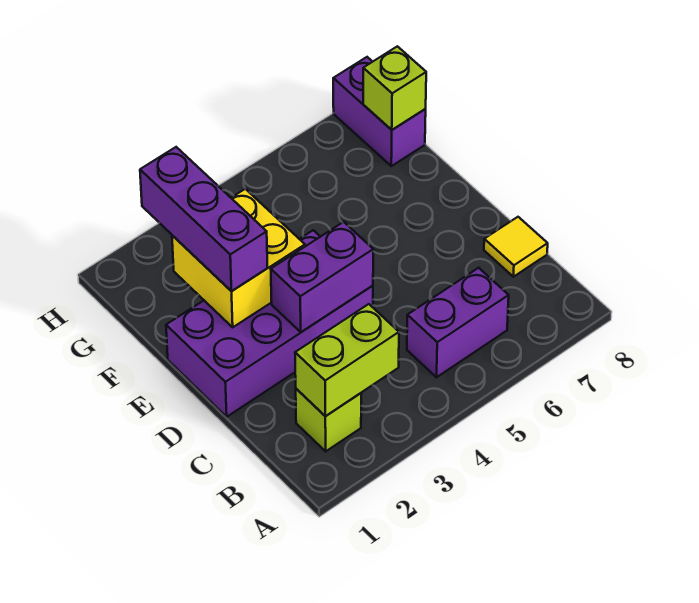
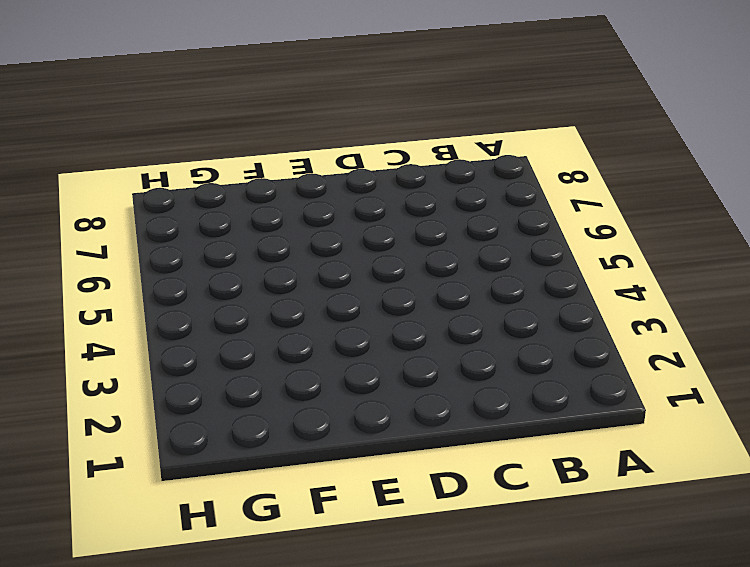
none -> lime 1x1 brick [296,389,361,451]
none -> purple 1x2 brick [407,268,509,377]

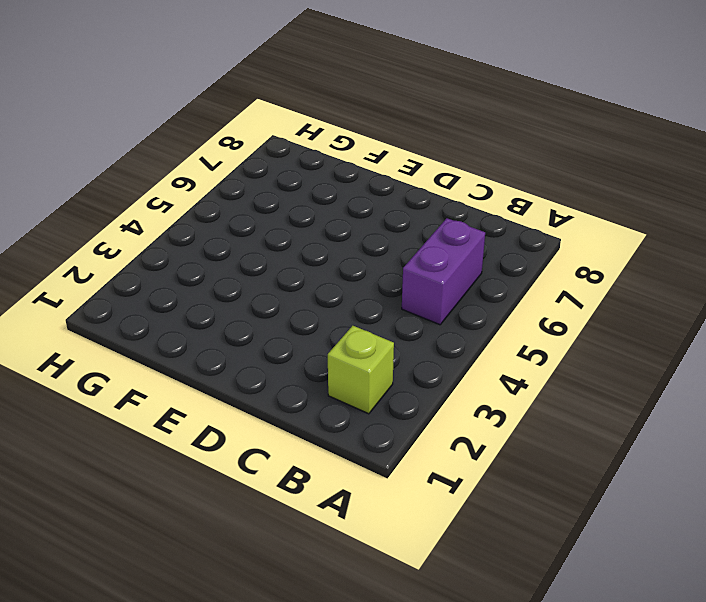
none -> yellow 1x1 tile [484,217,548,277]
none -> purple 2x4 brick [166,230,373,417]

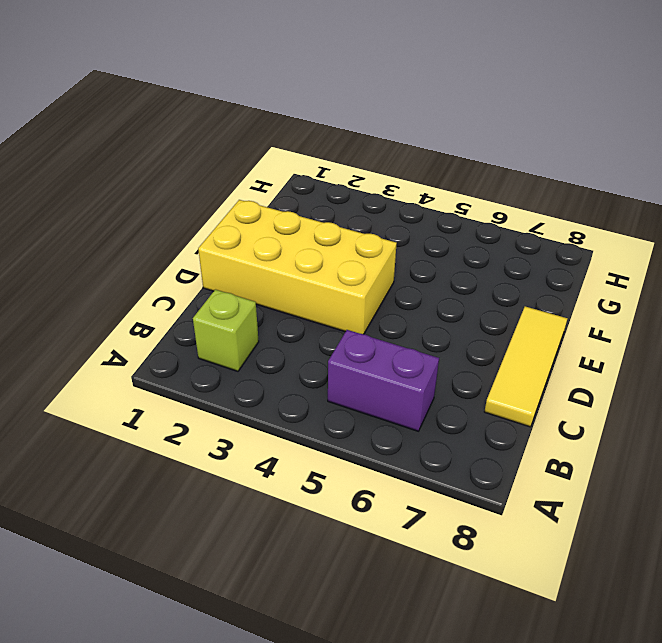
yellow 1x3 tile [484,306,567,427] -> yellow 1x1 tile [484,217,548,277]
yellow 2x4 brick [198,200,397,334] -> purple 2x4 brick [166,230,373,417]
none -> purple 1x2 brick [333,57,426,166]
none -> lime 1x2 brick [295,304,399,416]

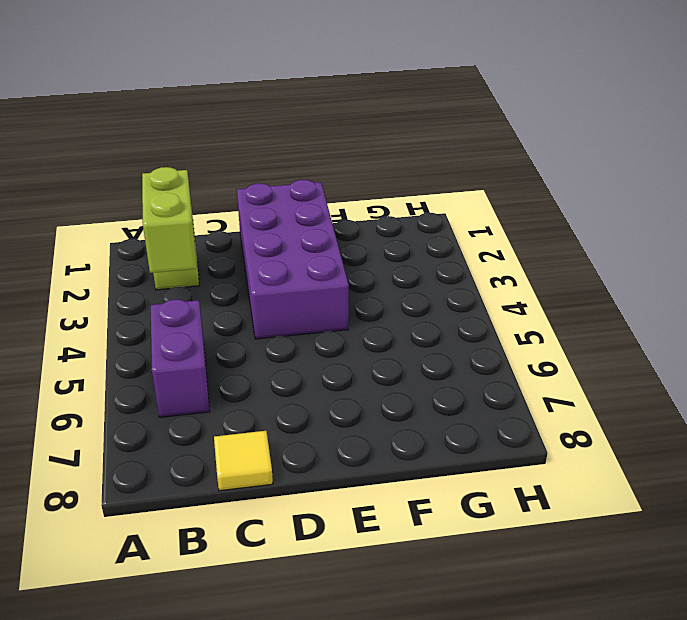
none -> purple 1x2 brick [333,57,426,166]
none -> purple 1x2 brick [271,222,373,332]

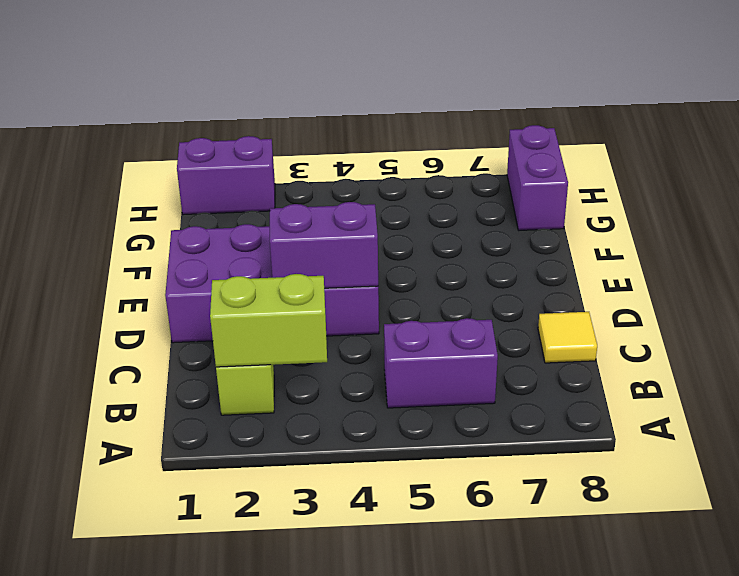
purple 1x2 brick [177,136,275,215] -> none
none -> yellow 2x2 brick [172,189,305,327]
none -> lime 1x1 brick [363,46,426,130]

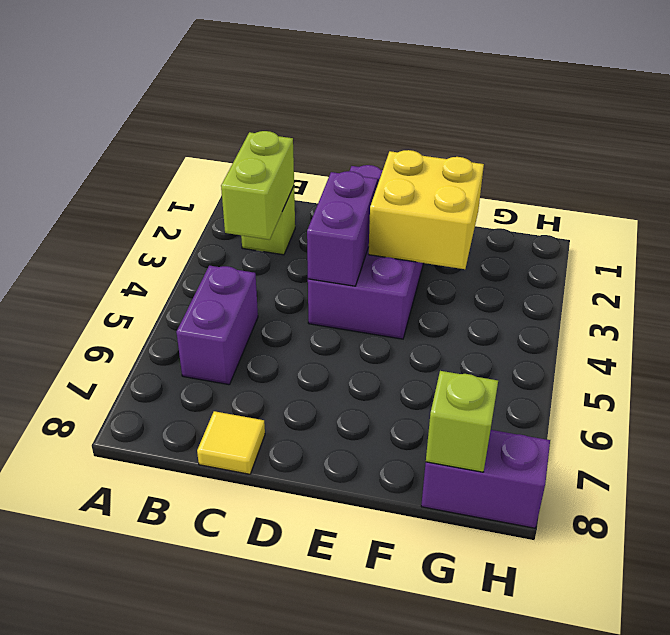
none -> purple 1x3 brick [140,147,267,291]

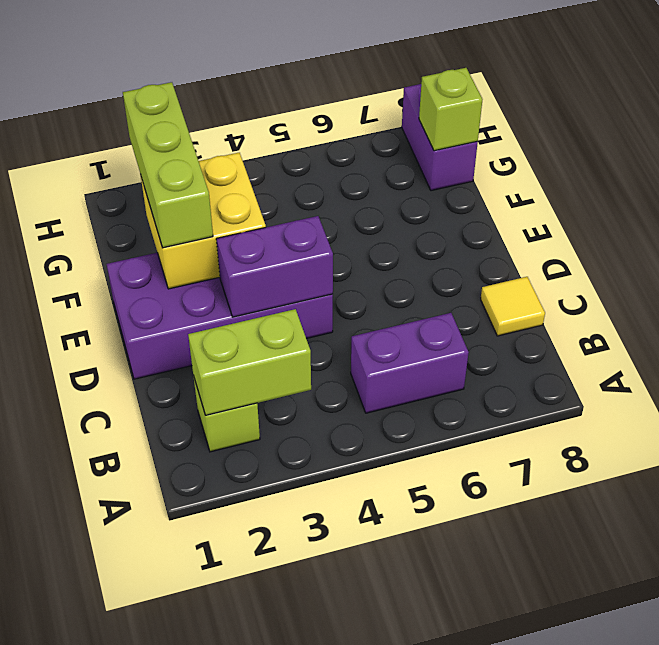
lime 1x3 brick [123,82,213,248] -> purple 1x3 brick [140,147,267,291]

